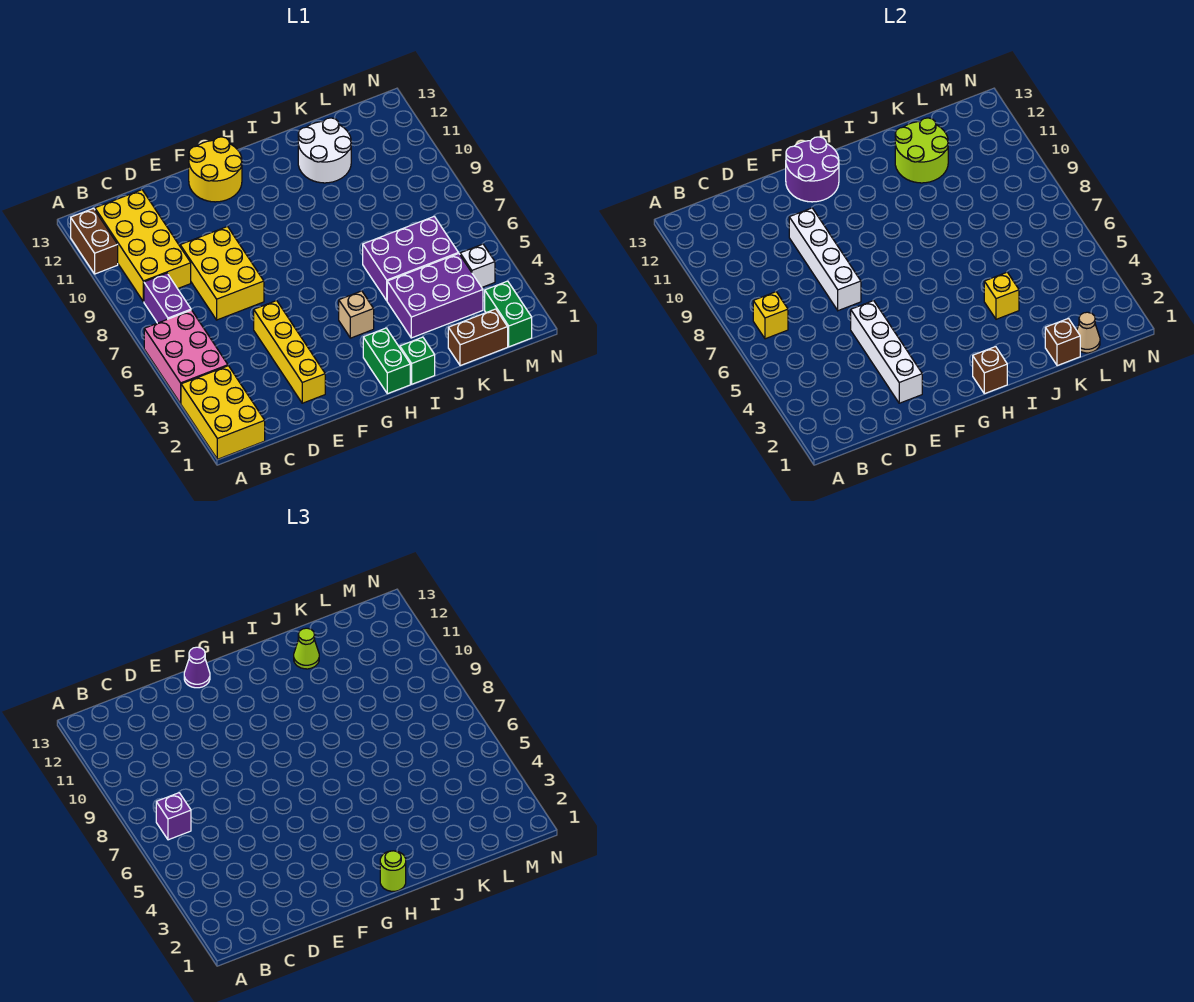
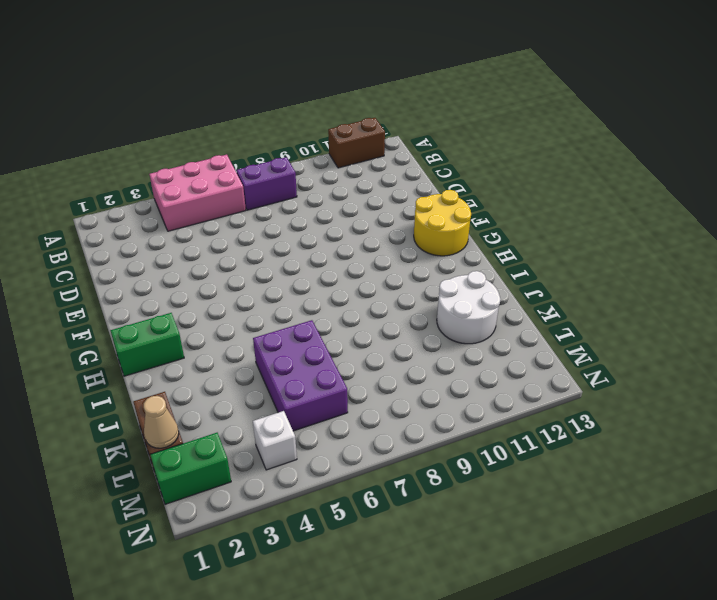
none -> yellow 2x3 brick [181,366,265,459]
none -> yellow 2x4 brick [95,190,191,302]
none -> yellow 2x3 brick [180,227,264,320]
none -> yellow 1x4 brick [254,301,325,403]

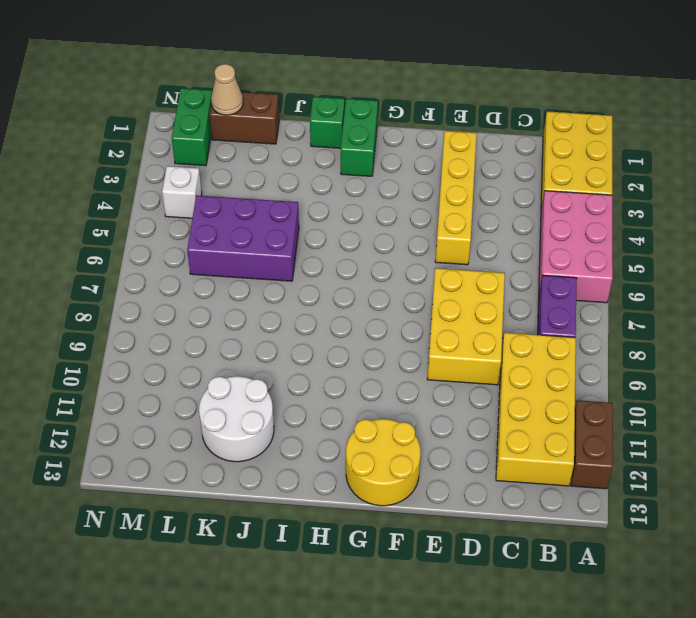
none -> tan 1x1 brick [339,291,374,338]
none -> purple 2x3 brick [387,253,483,338]
none -> yellow 1x1 brick [753,292,788,339]
none -> white 1x4 brick [851,301,922,403]

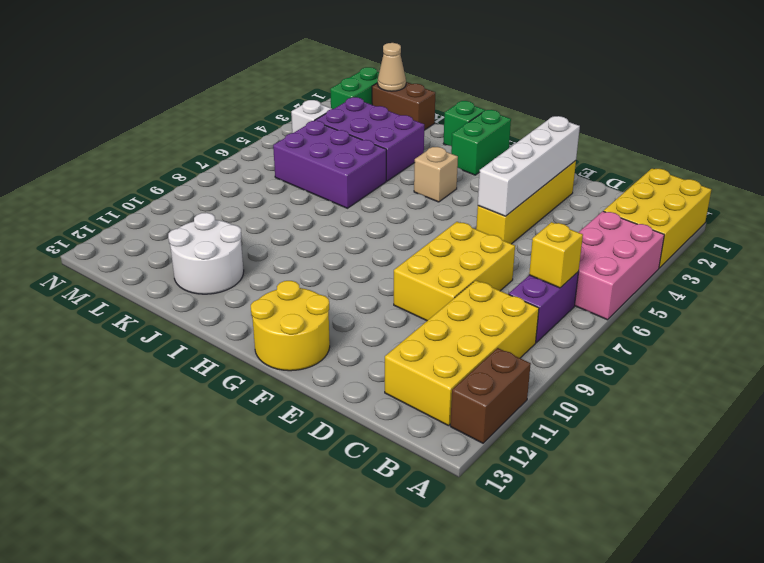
none -> white 1x4 brick [789,208,861,311]
none -> purple 2x2 round brick [786,137,839,202]
none -> brown 1x1 brick [973,347,1007,394]
none -> yellow 1x1 brick [984,272,1019,319]

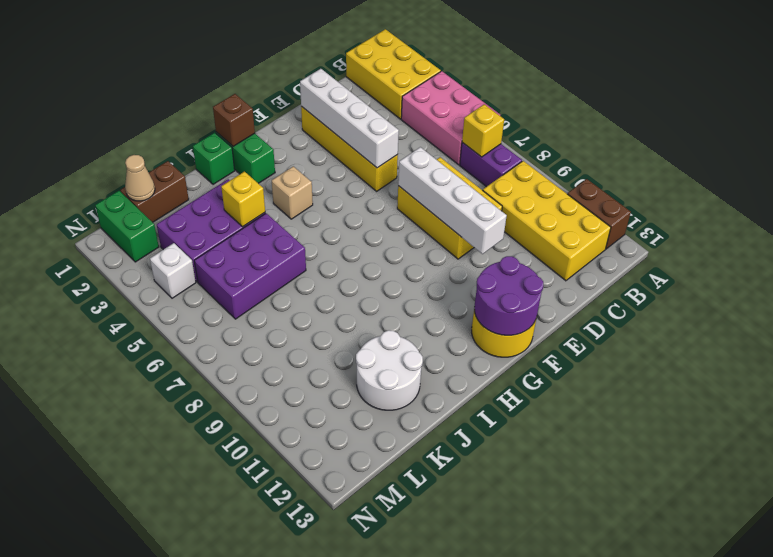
none -> lime 2x2 round brick [895,118,948,183]
none -> brown 1x1 brick [1045,318,1080,366]
none -> purple 1x1 brick [156,793,191,840]
none -> purple 1x1 cone [184,647,210,688]

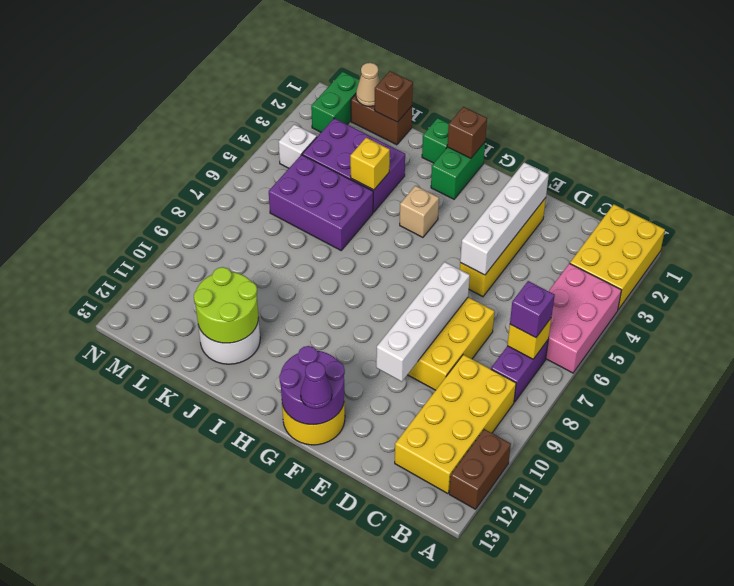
none -> lime 1x1 round brick [380,851,406,891]
none -> lime 1x1 cone [294,628,319,669]

